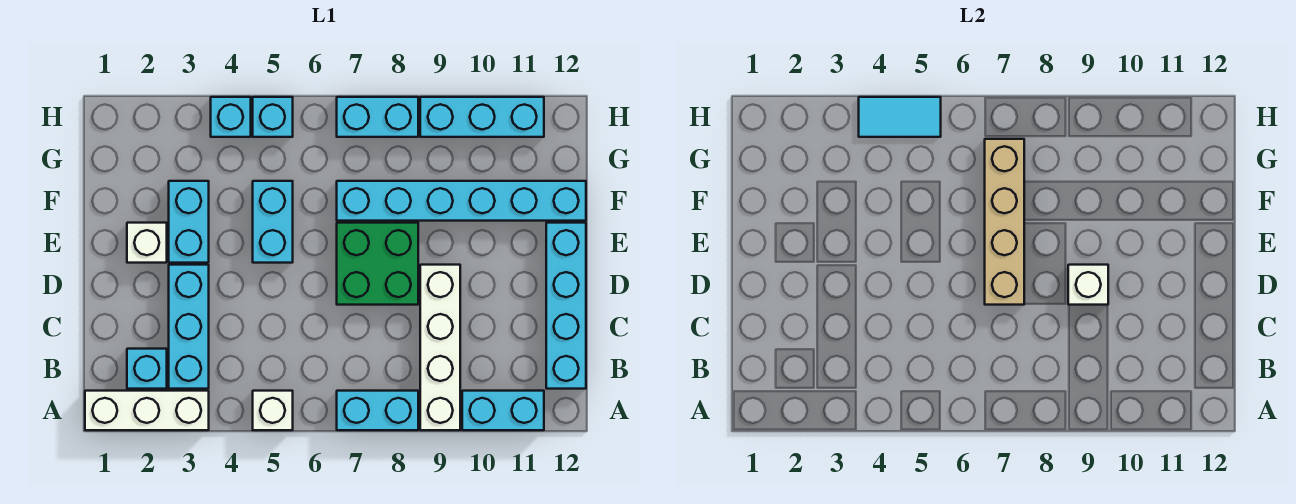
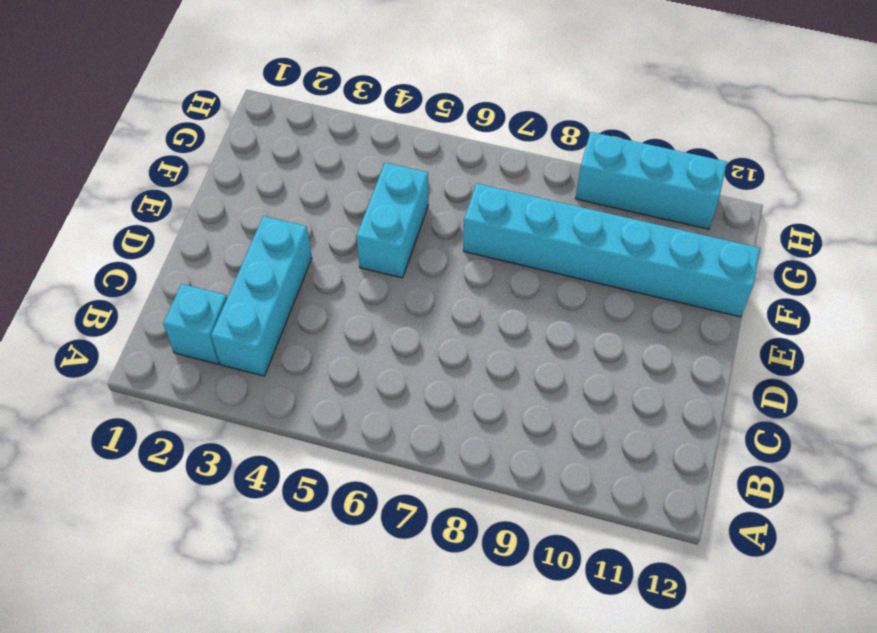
none -> white 1x3 brick [85,391,209,430]
none -> white 1x1 brick [253,391,293,430]
none -> cyan 1x2 brick [337,391,418,430]

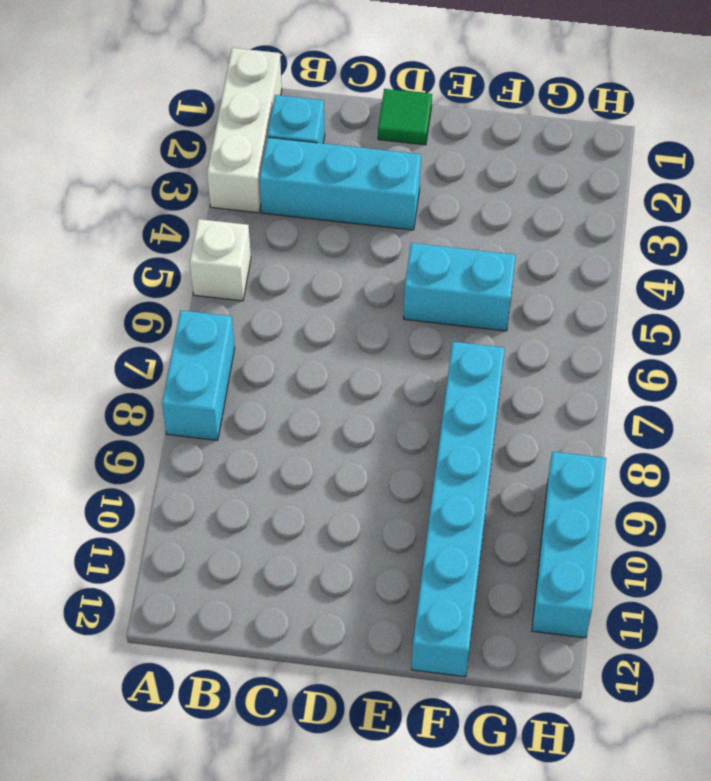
green 1x1 tile [378,89,432,145] -> none
none -> white 1x4 brick [420,265,460,430]
none -> cyan 1x2 brick [462,391,544,430]
none -> cyan 1x4 brick [546,223,586,389]

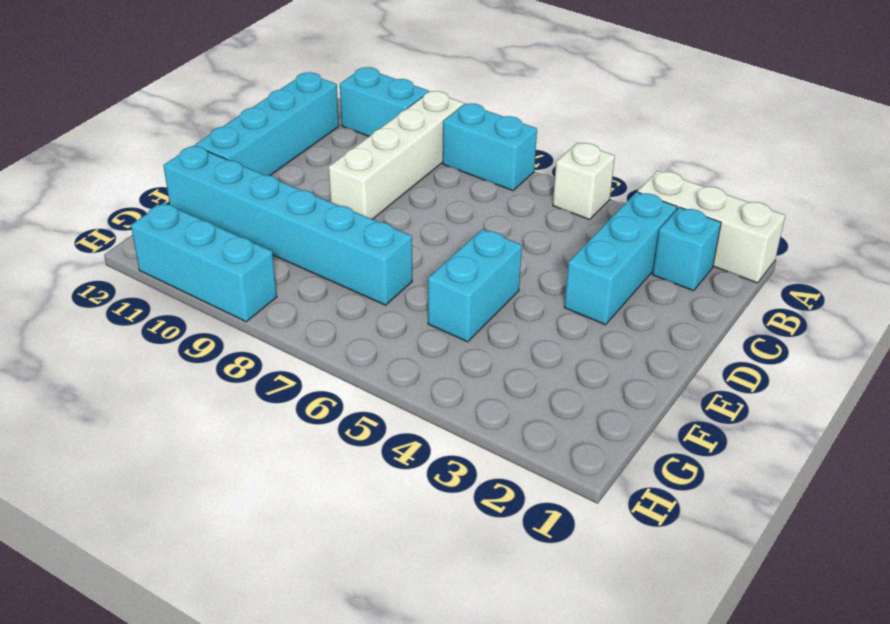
none -> green 2x2 brick [337,223,418,305]
none -> white 1x1 brick [127,223,167,263]
none -> cyan 1x2 brick [169,181,209,263]

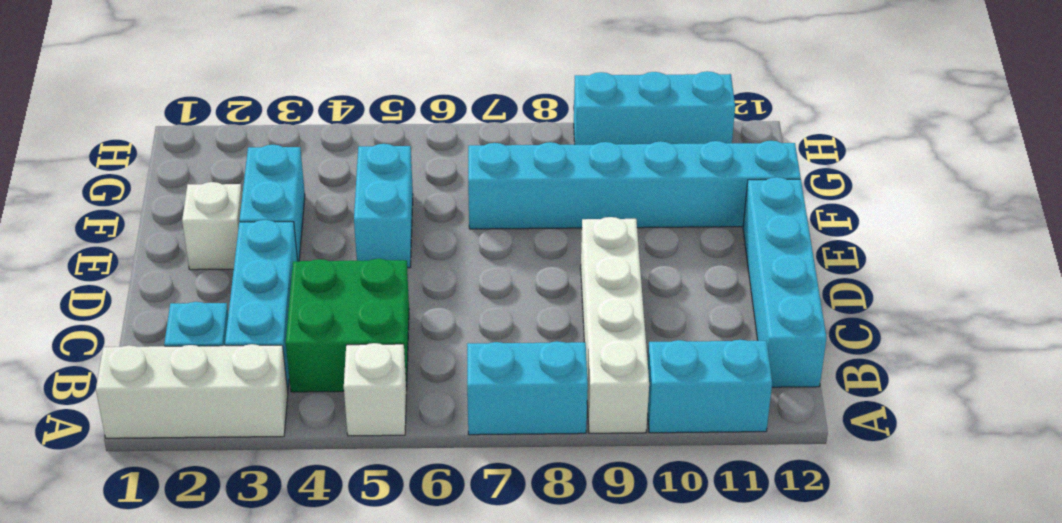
green 2x2 brick [286,259,409,392] -> green 2x2 brick moved to [337,223,418,305]
none -> cyan 1x1 brick [211,97,251,137]
none -> cyan 1x1 brick [253,97,293,137]
none -> cyan 1x2 brick [337,97,418,137]

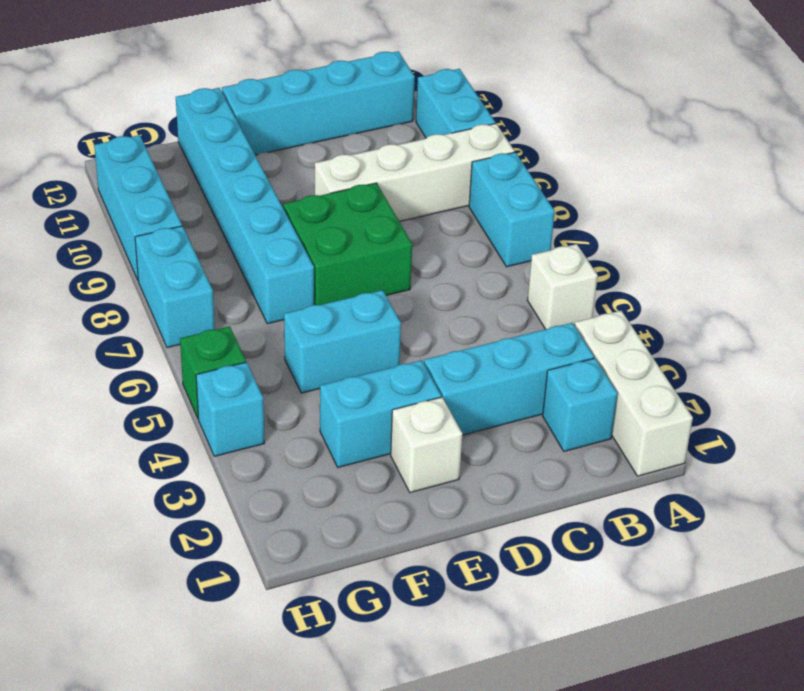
green 1x1 brick [180,326,246,419] -> cyan 1x1 brick [253,97,293,137]
none -> tan 1x4 brick [985,139,1024,305]
none -> white 1x1 brick [1068,265,1108,305]
none -> cyan 1x2 tile [859,97,941,137]

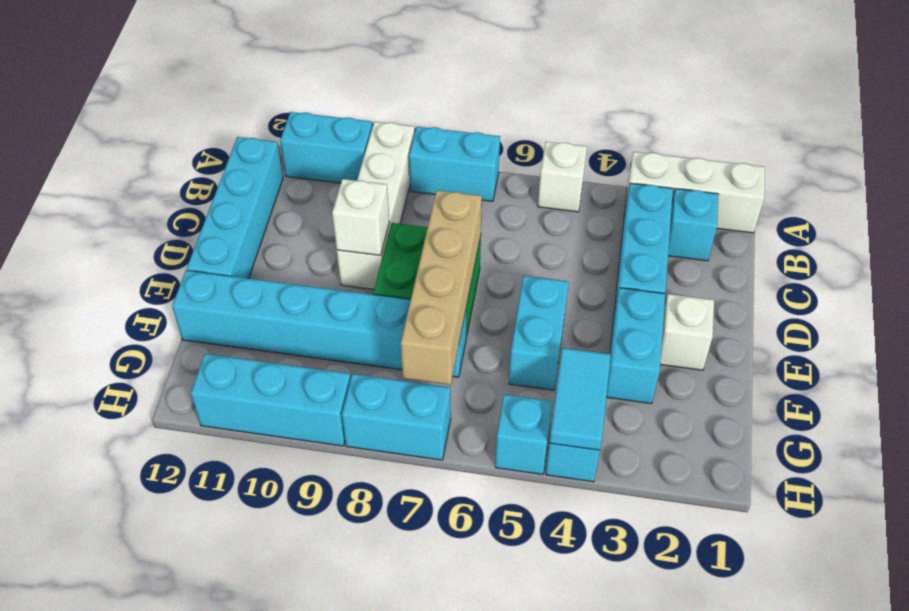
cyan 1x2 tile [550,348,611,450] -> cyan 1x2 tile turned to [859,97,941,137]

